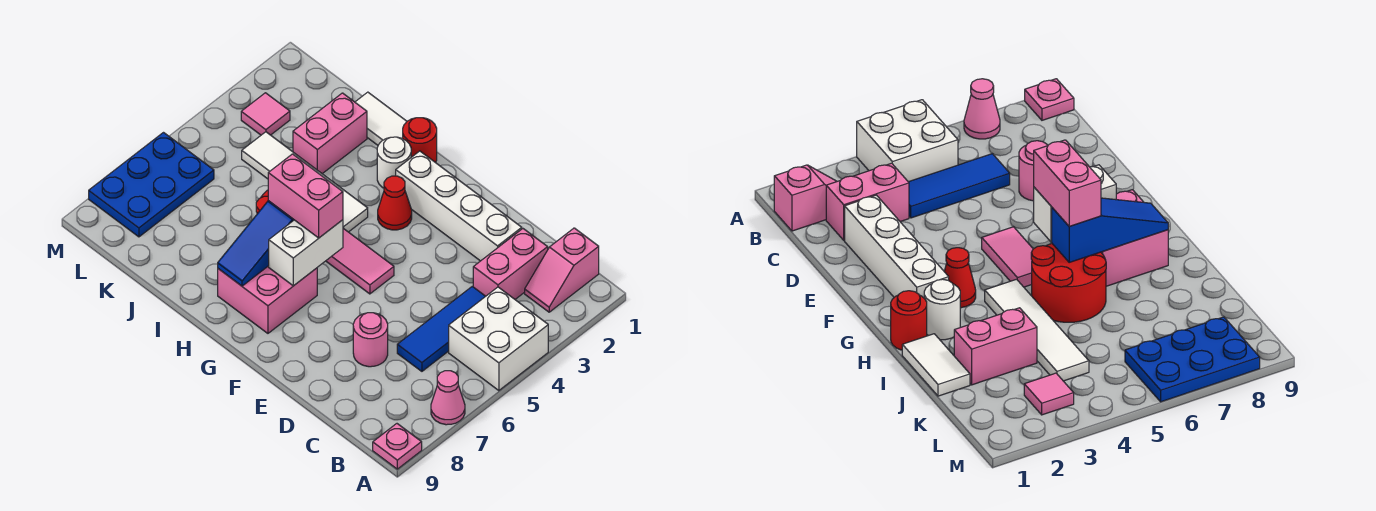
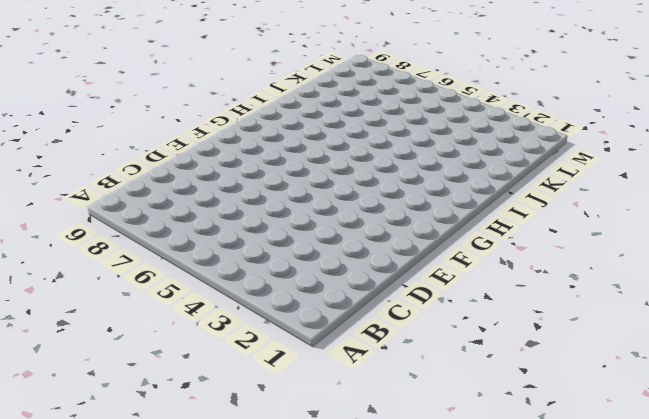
none -> white 2x2 brick [449,287,548,391]
none -> pink 1x1 cone [431,371,465,425]
none -> pink 1x1 plate [373,424,422,469]

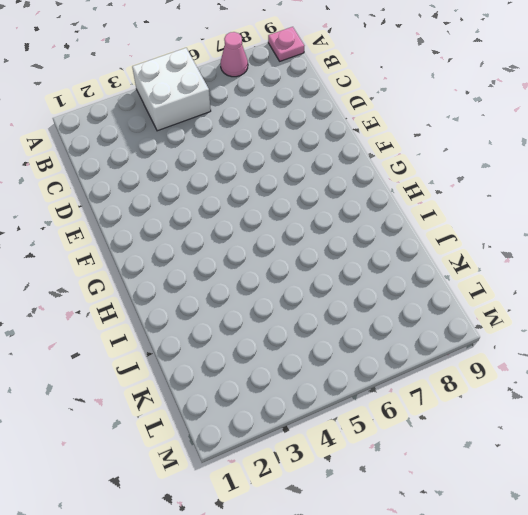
none -> pink 1x2 slope [525,228,599,312]
none -> pink 1x2 brick [473,229,548,299]
none -> blue 1x3 tile [397,286,485,371]

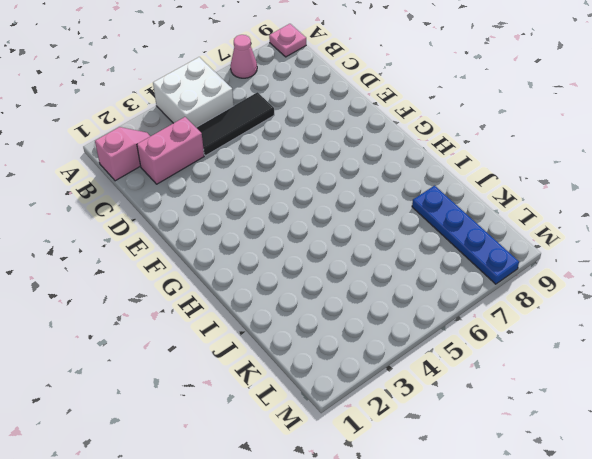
black 1x3 tile [196,92,274,156] -> blue 1x3 tile [397,286,485,371]
blue 1x4 plate [412,186,519,284] -> blue 2x3 plate [89,133,214,237]
none -> white 1x4 brick [396,151,522,261]
none -> pink 1x1 round brick [353,313,388,367]
none -> pink 1x2 tile [326,229,394,294]

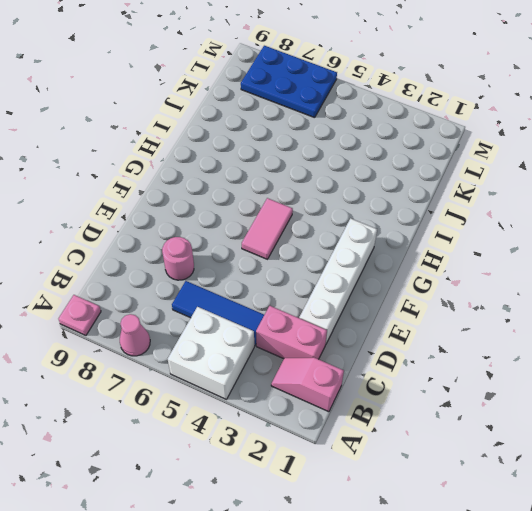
none -> red 1x1 cone [378,176,412,230]
none -> pink 2x2 brick [218,266,317,333]
none -> red 1x1 round brick [403,118,437,163]

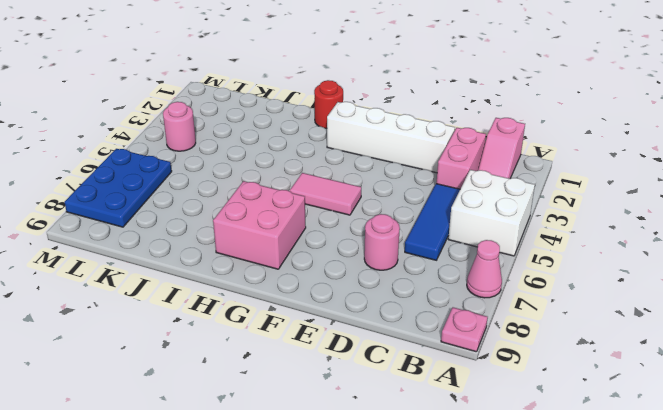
pink 1x1 round brick [163,102,196,151] -> none
none -> red 1x1 cone [378,176,412,230]
none -> white 1x1 round brick [377,137,411,188]
none -> white 1x4 tile [242,132,368,232]

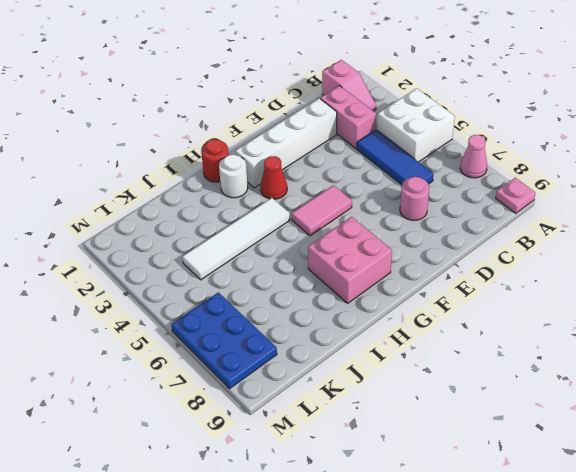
none -> red 2x2 round brick [1031,244,1106,322]
none -> white 1x2 tile [355,92,407,145]
none -> pink 1x2 brick [293,93,367,174]

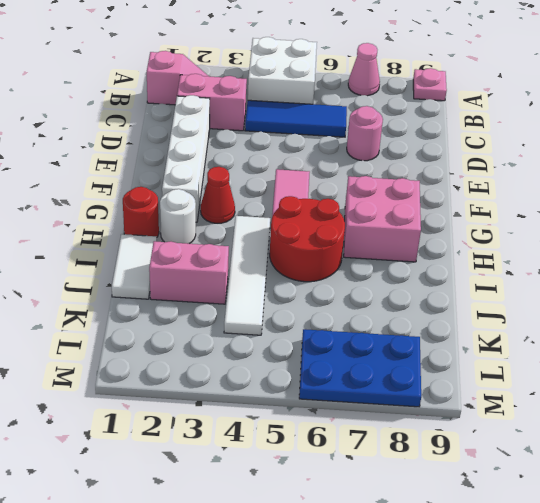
none -> pink 1x1 tile [241,93,290,135]
none -> white 1x2 brick [269,220,343,286]
none -> blue 1x3 slope [218,201,294,286]

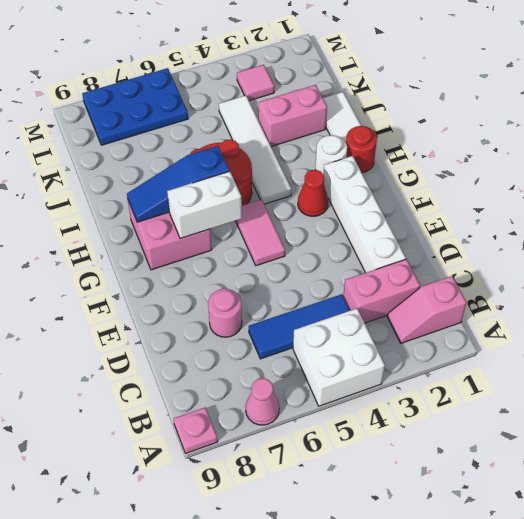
none -> pink 1x2 brick [268,154,343,238]

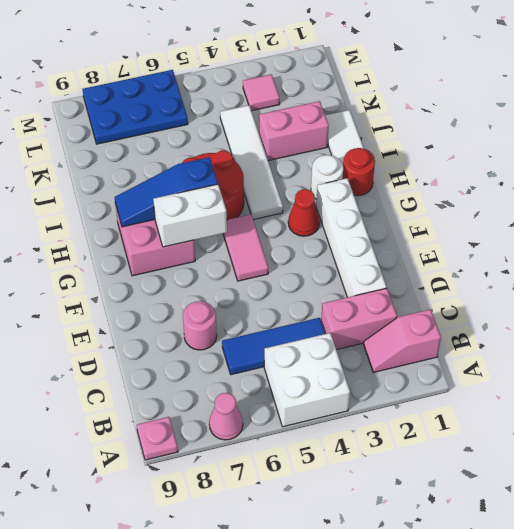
none -> pink 1x2 brick [268,154,343,238]

